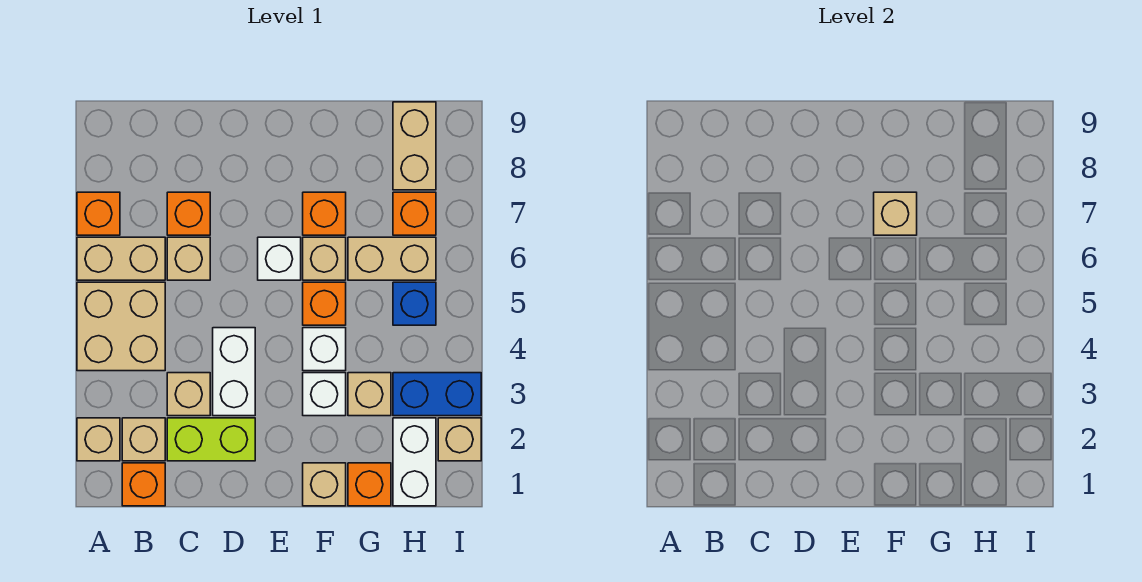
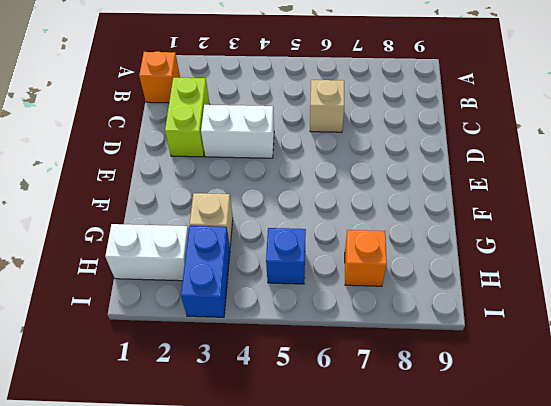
none -> tan 1x1 brick [77,418,120,461]
none -> tan 2x2 brick [77,282,165,371]
none -> tan 1x2 brick [77,237,165,280]

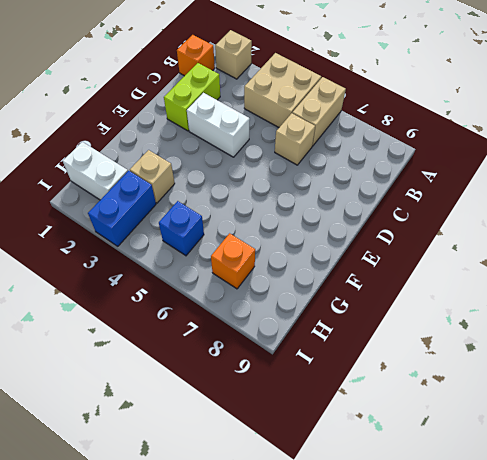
none -> orange 1x1 brick [77,192,120,235]
none -> tan 1x1 brick [122,418,165,461]
none -> tan 1x1 brick [167,373,210,416]

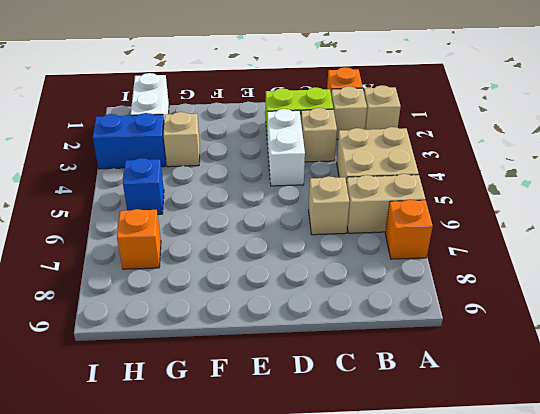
none -> orange 1x1 brick [167,192,210,235]
none -> white 1x1 brick [258,237,301,280]
none -> tan 1x1 brick [303,463,346,506]

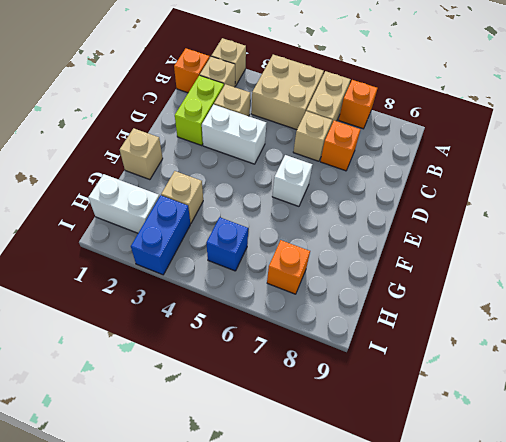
none -> white 1x1 brick [303,373,346,416]
none -> white 1x1 brick [303,328,346,371]
none -> orange 1x1 brick [303,282,346,325]

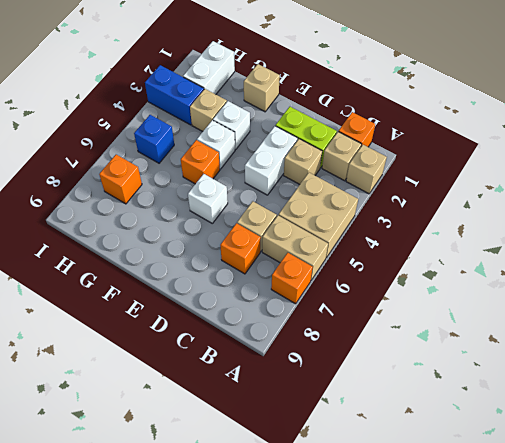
none -> tan 1x1 brick [303,237,346,280]
none -> orange 1x1 brick [303,192,346,235]
none -> orange 1x1 brick [348,463,391,506]

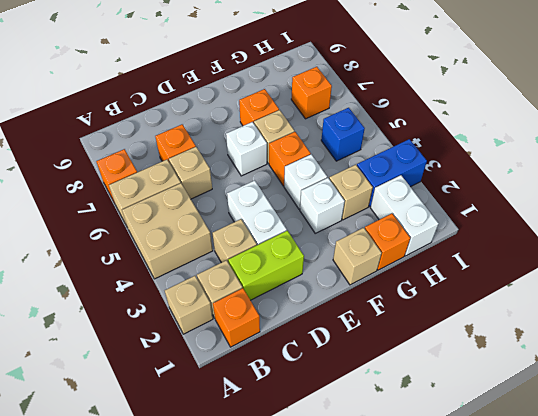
none -> tan 1x2 brick [348,237,436,280]
none -> tan 1x2 brick [393,102,436,190]
none -> tan 1x1 brick [438,418,481,461]

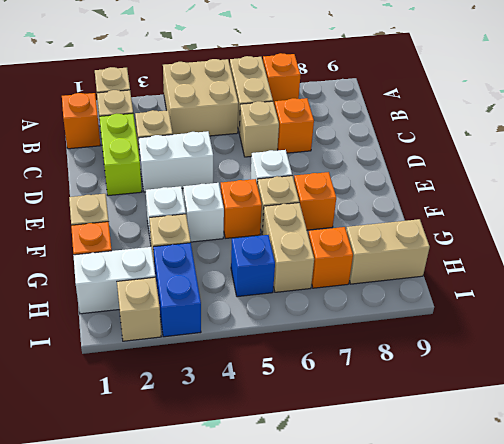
none -> tan 1x1 brick [874,192,917,235]

